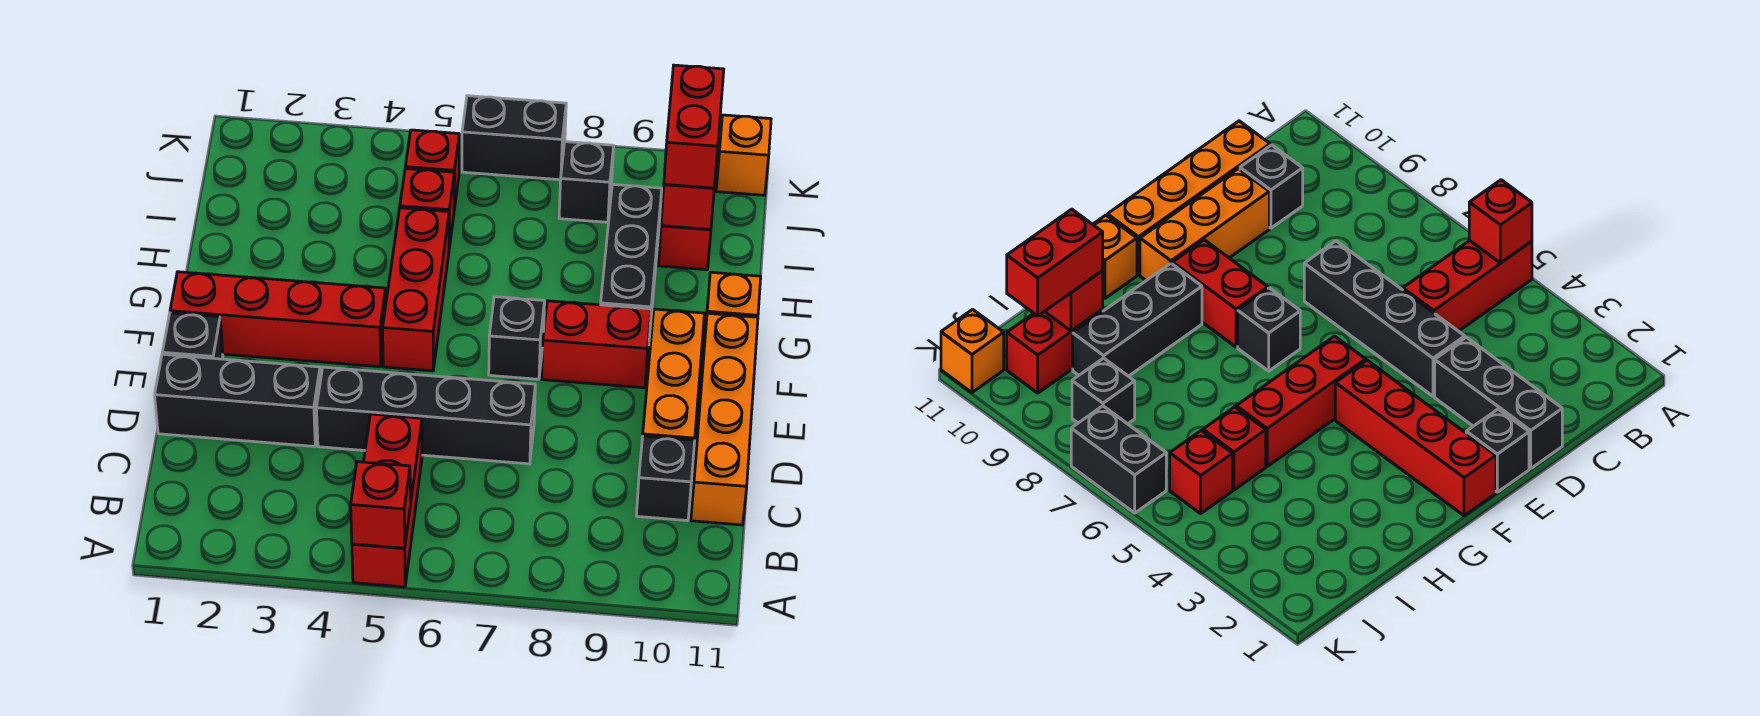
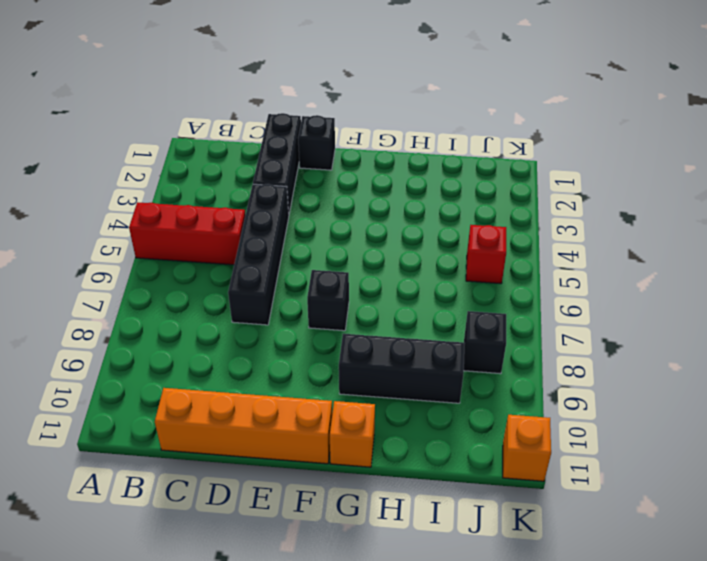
none -> black 1x1 brick [636,436,695,521]
none -> orange 1x3 brick [643,309,704,440]
none -> red 1x4 brick [170,272,386,367]

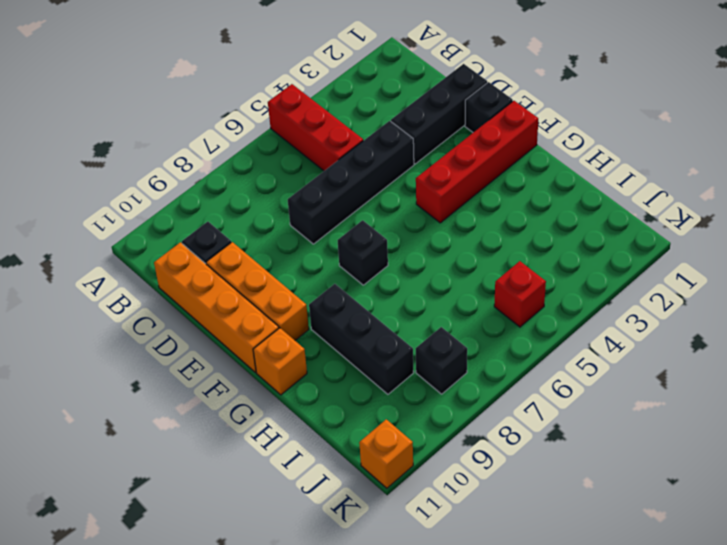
none -> red 1x3 brick [383,208,449,371]
none -> red 1x2 brick [542,301,651,388]
none -> red 1x1 brick [400,169,454,248]

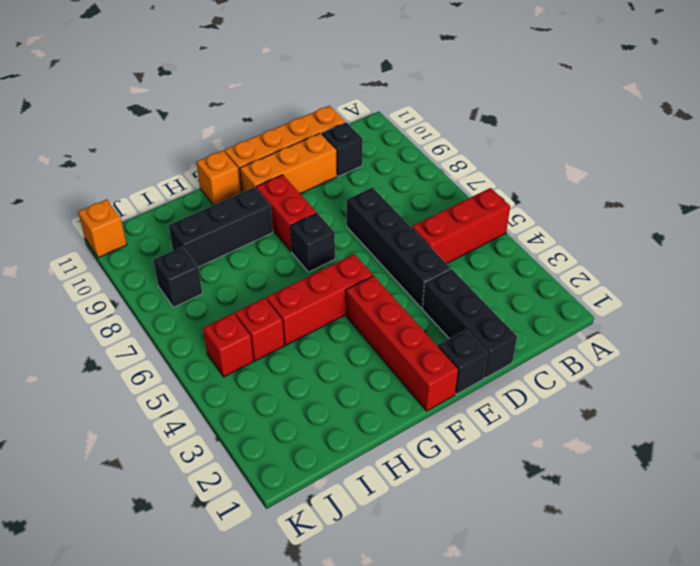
none -> red 1x2 brick [658,226,711,270]
none -> black 1x2 brick [462,96,566,180]
none -> red 1x1 brick [351,462,410,548]

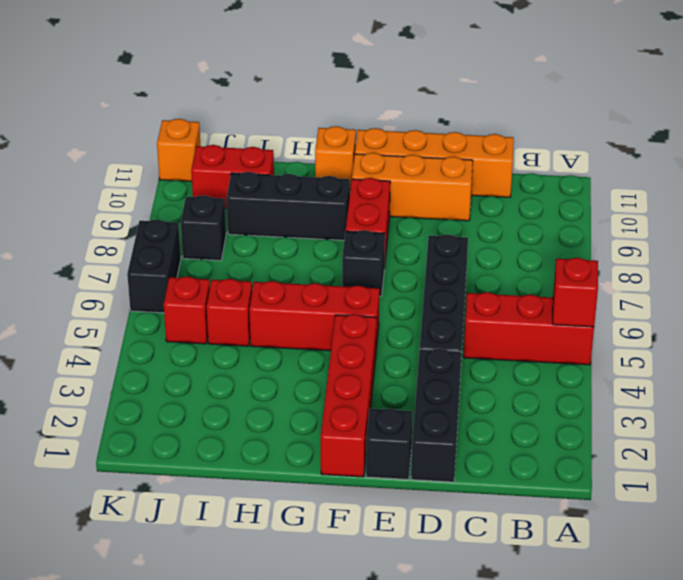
none -> black 1x1 brick [636,436,695,521]
none -> red 1x1 brick [661,184,714,229]
none -> red 1x2 brick [664,65,724,188]

